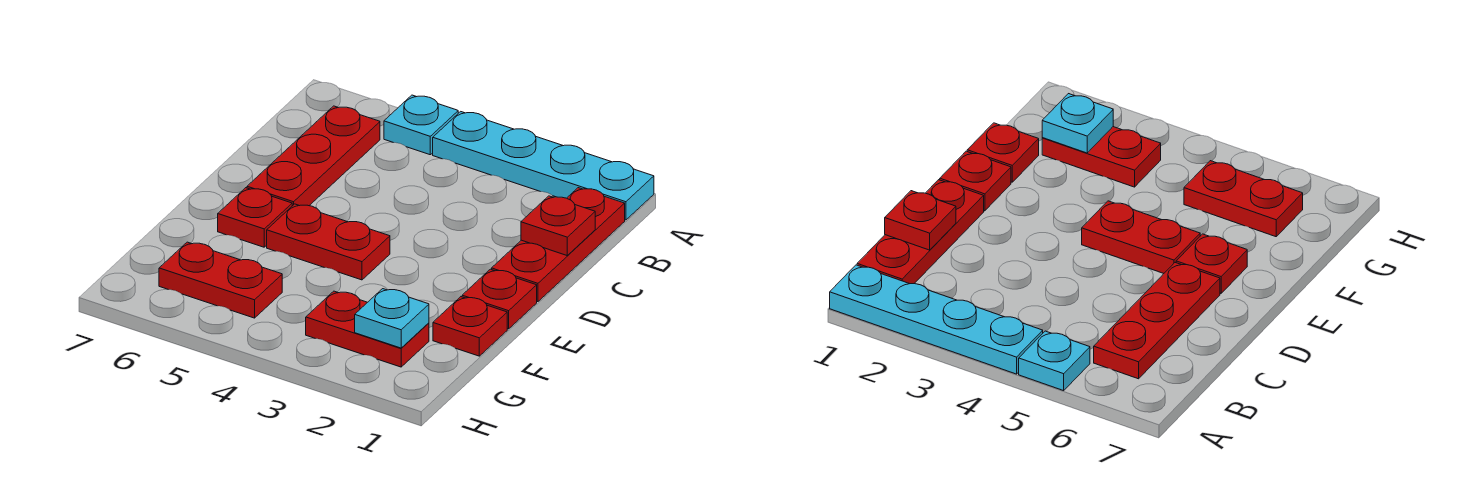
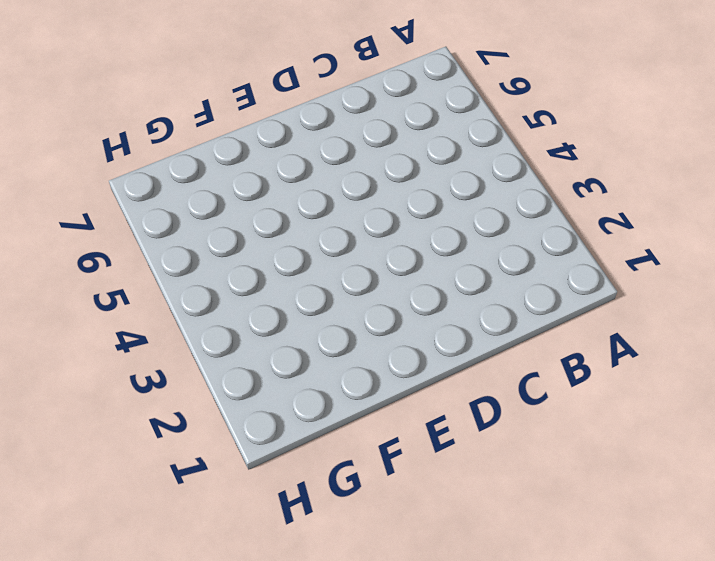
none -> cyan 1x4 plate [433,112,654,220]
none -> cyan 1x1 plate [384,95,458,155]
none -> red 1x3 plate [492,188,625,302]

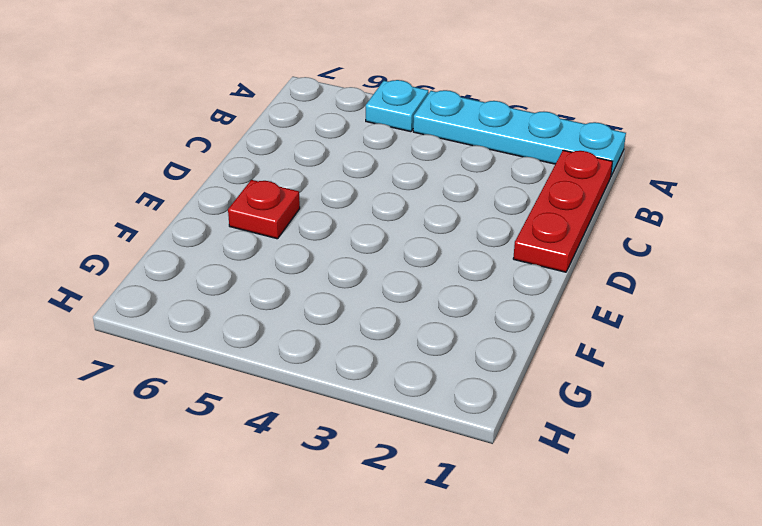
none -> red 1x3 plate [247,106,380,206]
none -> red 1x1 plate [462,269,537,329]
none -> red 1x2 plate [267,204,390,280]

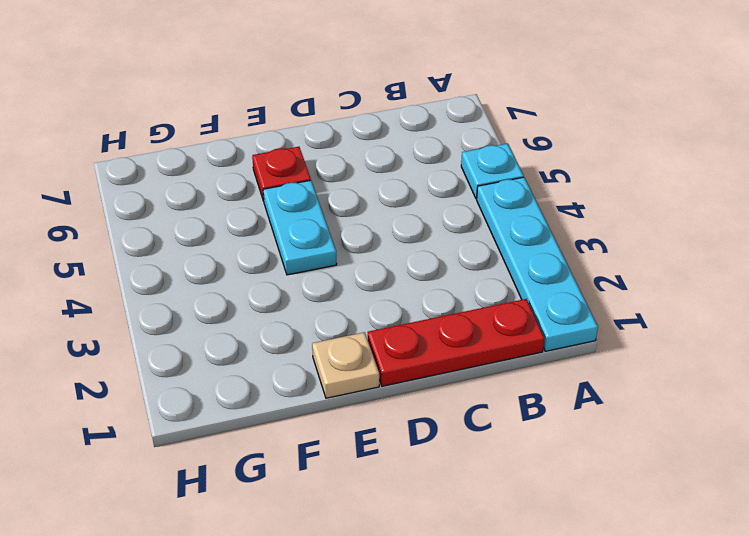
tan 1x1 plate [312,332,379,398] -> red 1x1 plate [462,269,537,329]
cyan 1x2 plate [263,180,337,275] -> red 1x2 plate [267,204,390,280]
none -> red 1x3 plate [247,106,380,206]
none -> red 1x1 plate [433,297,507,356]
none -> red 1x2 plate [306,291,429,367]

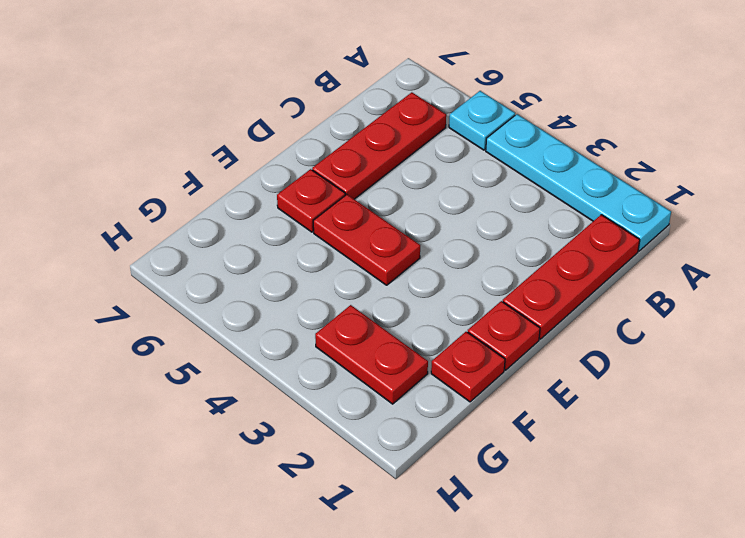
none -> red 1x2 plate [159,242,282,318]
none -> red 1x1 plate [521,196,595,255]
none -> cyan 1x1 plate [355,289,429,348]

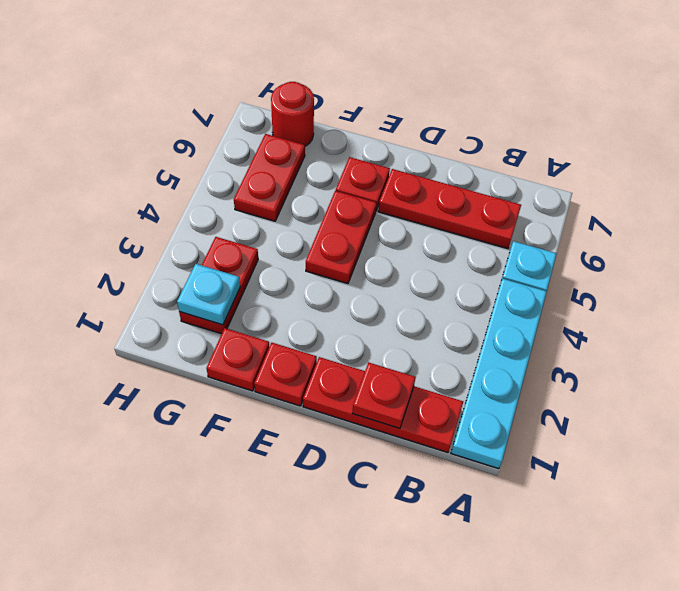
red 1x1 round brick [271,82,314,146] -> none

